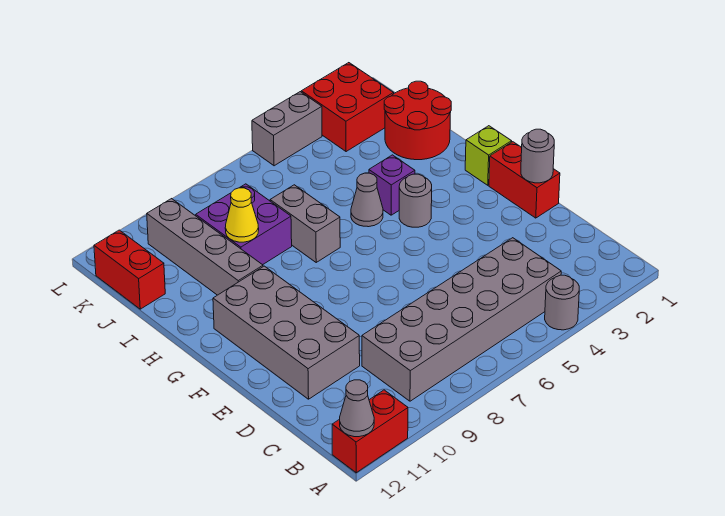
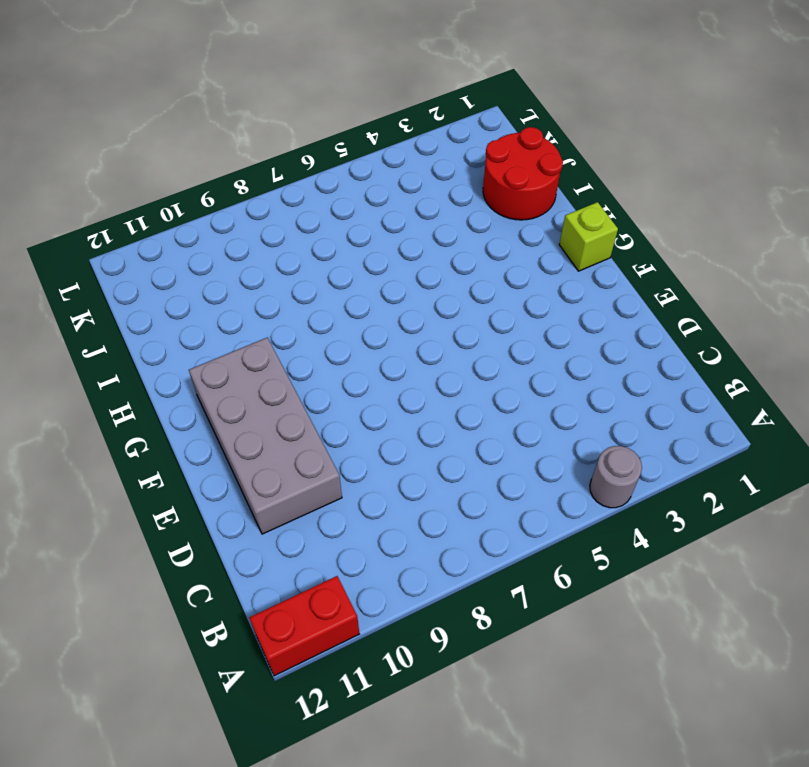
none -> grey 2x6 brick [362,238,561,401]
none -> red 1x2 brick [489,142,560,218]
none -> grey 1x1 round brick [399,174,432,227]

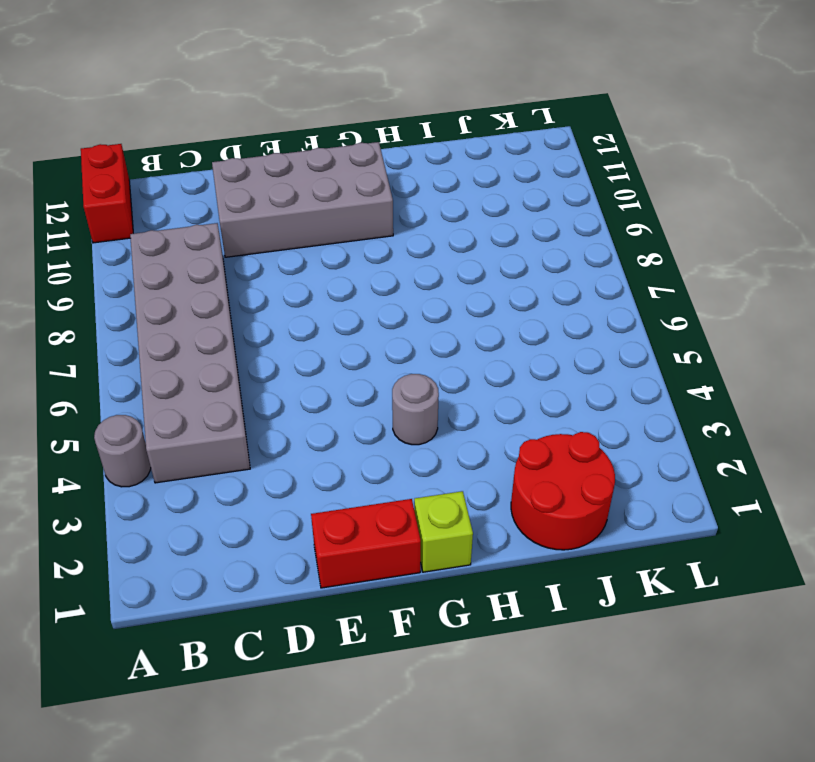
none -> purple 1x1 brick [369,155,415,215]
none -> grey 1x1 cone [351,173,383,227]
none -> grey 1x2 brick [270,185,340,262]

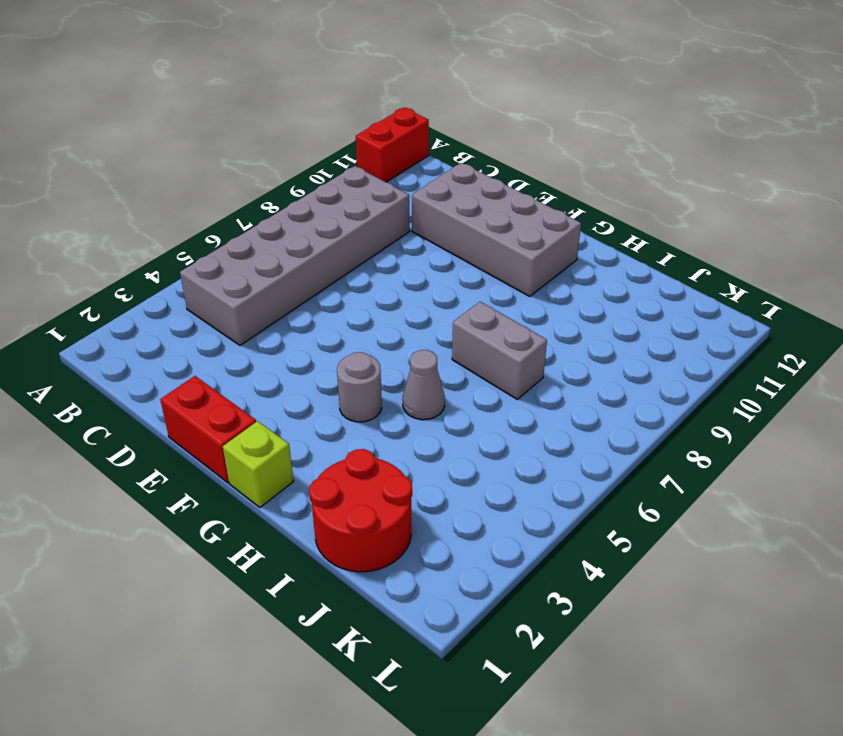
none -> grey 1x1 round brick [545,275,579,330]
none -> purple 1x1 brick [369,155,415,215]
none -> grey 1x4 brick [147,199,263,295]

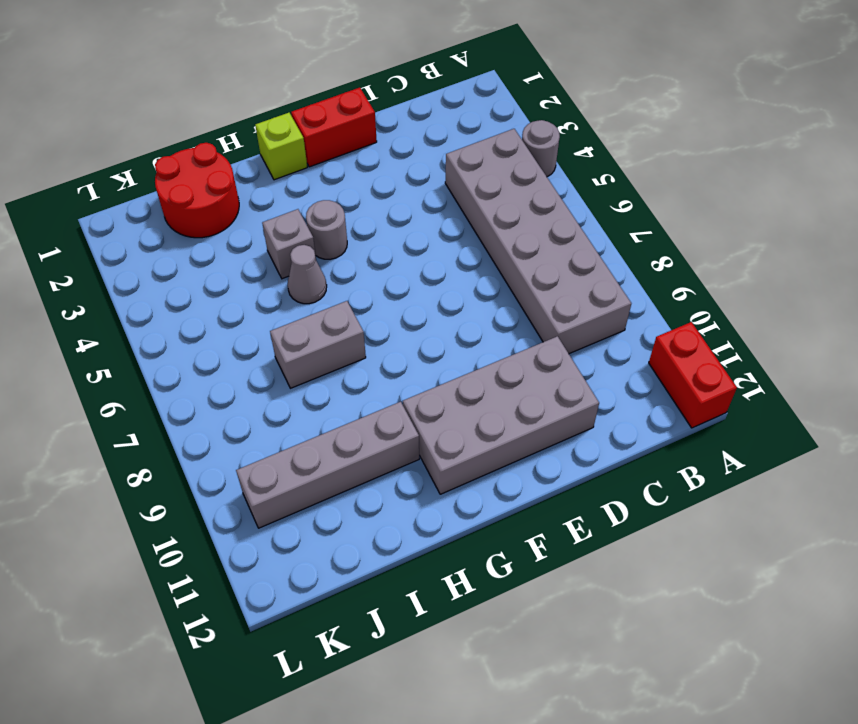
grey 1x1 brick [262,209,316,279] -> purple 1x1 brick [369,155,415,215]
none -> purple 2x2 brick [196,184,292,265]
none -> red 1x2 brick [94,230,165,309]
none -> red 2x2 brick [301,63,394,152]

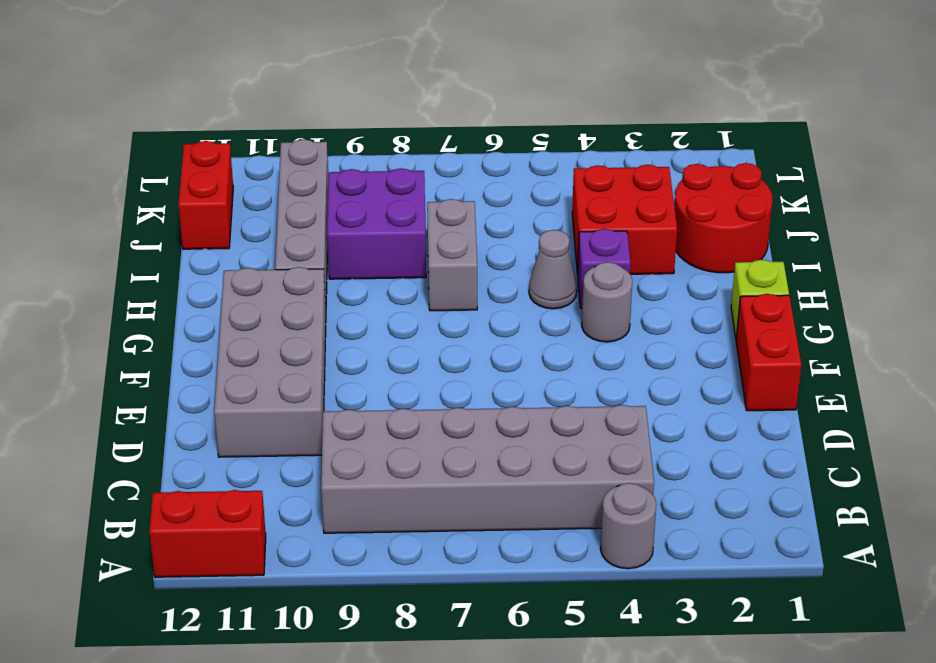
red 2x2 brick [572,165,677,275] -> red 2x2 brick moved to [301,63,394,152]
none -> grey 1x2 brick [252,92,322,166]
none -> grey 1x1 cone [340,380,374,437]
none -> grey 1x1 round brick [521,129,554,183]

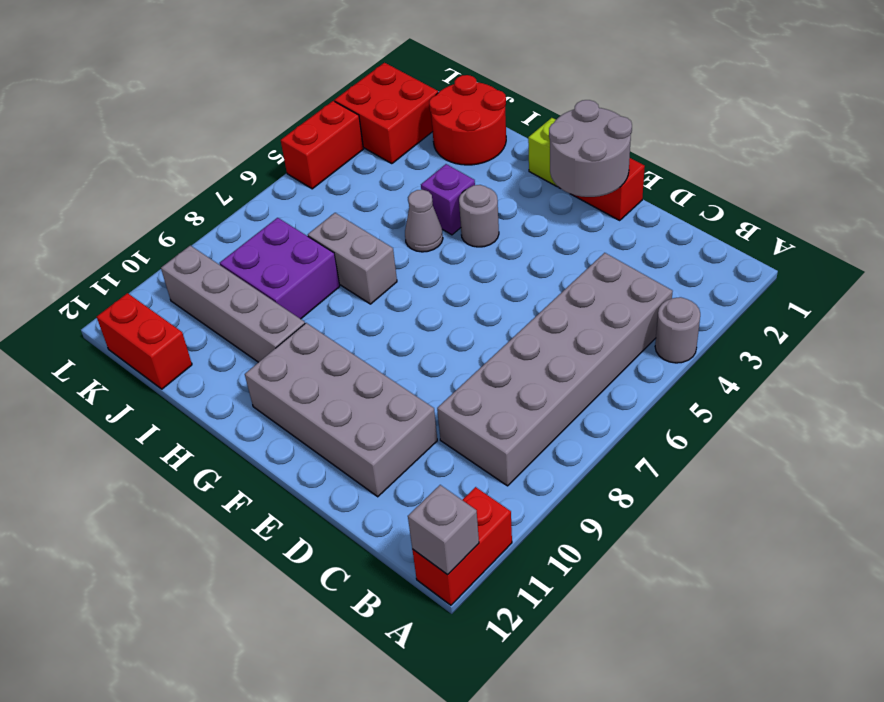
grey 1x1 brick [408,485,479,575] -> grey 1x1 cone [340,380,374,437]
grey 2x2 round brick [549,100,632,197] -> grey 1x1 round brick [521,129,554,183]
red 1x2 brick [281,101,363,189] -> grey 1x2 brick [252,92,322,166]
none -> yellow 1x1 cone [225,188,259,242]

